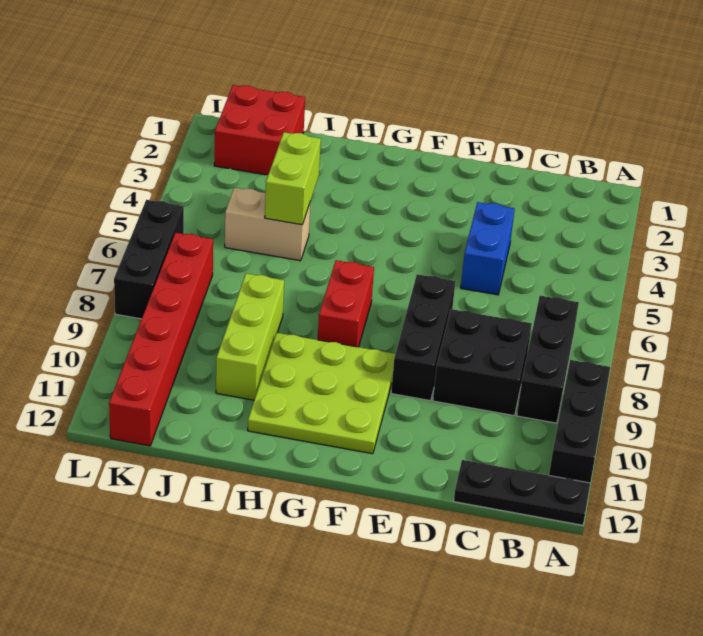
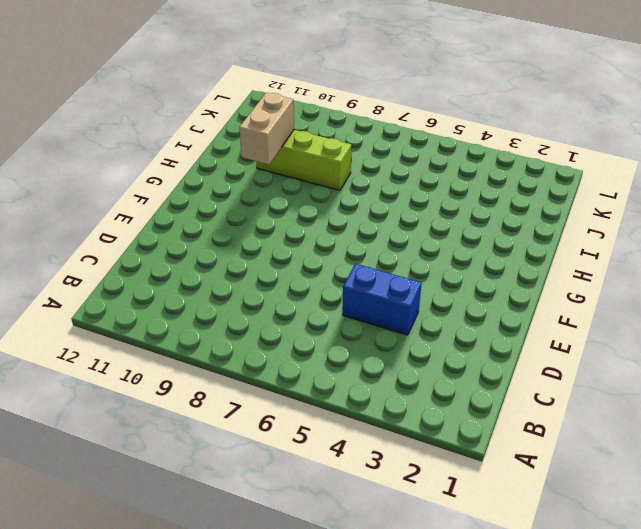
tan 1x2 brick [239,93,294,165] -> tan 1x2 brick moved to [225,188,311,261]
none -> black 1x3 brick [549,360,610,483]
none -> black 1x3 plate [454,460,590,525]
none -> black 1x3 brick [517,296,579,423]

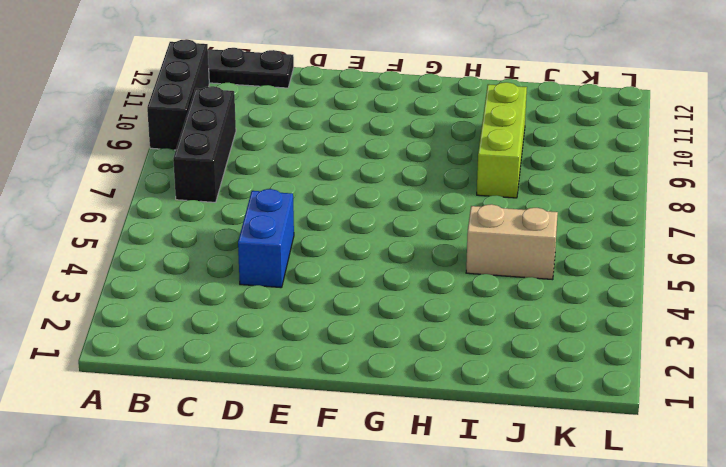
none -> black 2x2 brick [433,309,532,415]
none -> black 1x3 brick [391,274,455,401]
none -> lime 3x3 plate [248,333,395,454]

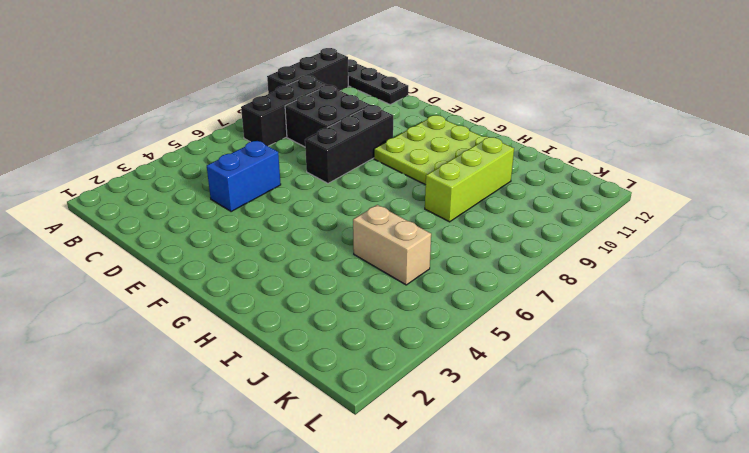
none -> red 1x2 brick [318,260,374,347]
none -> red 2x2 brick [214,85,305,175]
none -> red 1x6 brick [109,233,213,446]

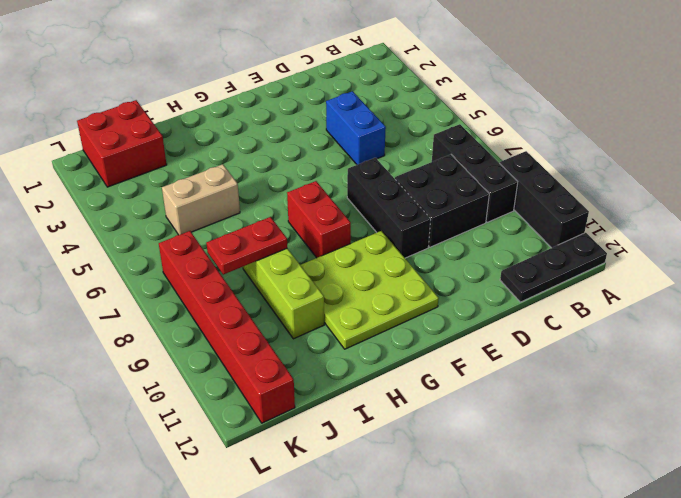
red 1x2 plate [206,217,287,275] -> none
none -> black 1x3 brick [114,200,184,319]
none -> lime 1x2 brick [265,132,321,225]

